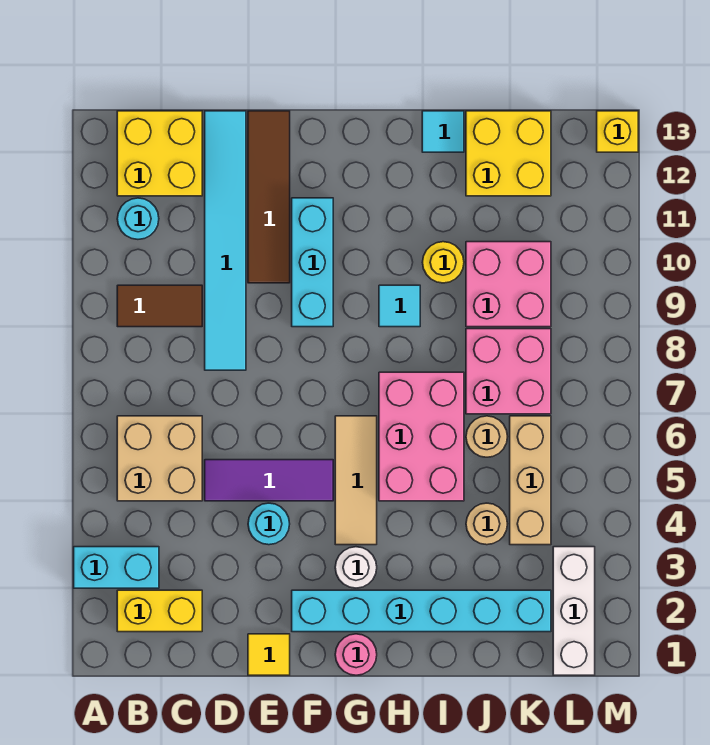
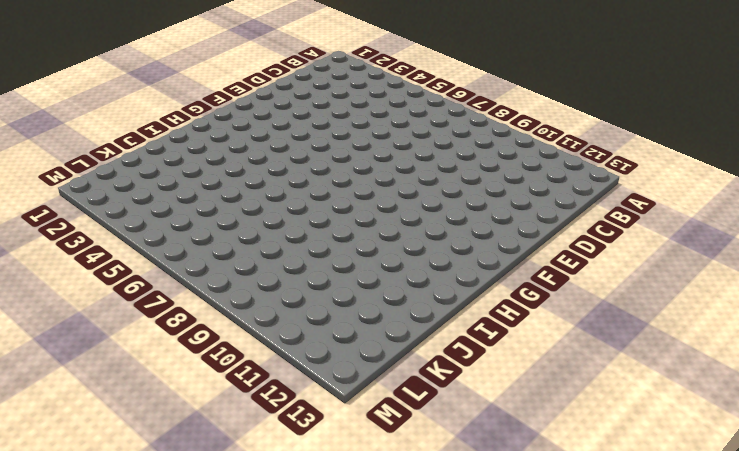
none -> cyan 1x2 brick [74,547,159,588]
none -> yellow 1x2 brick [117,590,202,632]
none -> tan 2x2 brick [117,416,202,501]

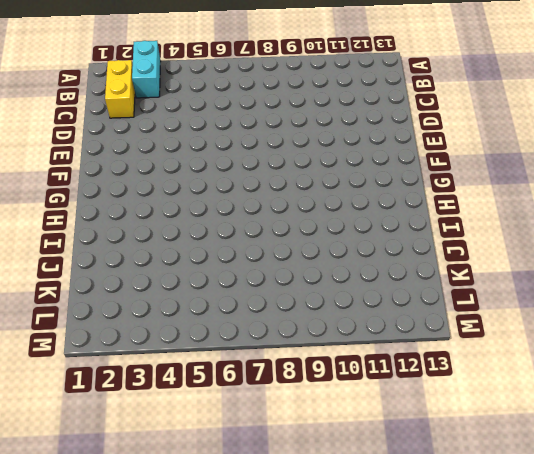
none -> tan 2x2 brick [117,416,202,501]
none -> brown 1x2 tile [117,285,202,327]
none -> cyan 1x1 round brick [117,198,159,239]

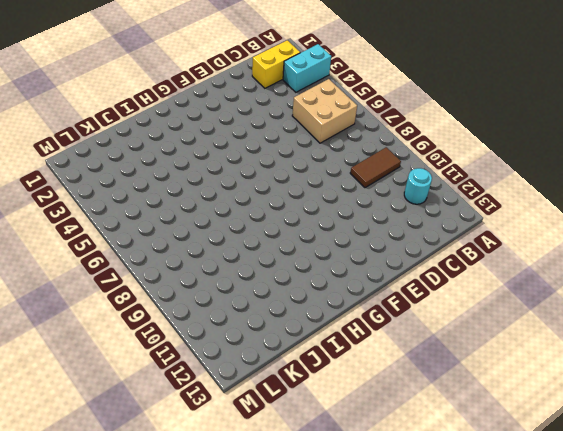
none -> yellow 2x2 brick [117,111,202,196]
none -> purple 1x3 tile [205,460,333,501]
none -> cyan 1x6 tile [205,111,246,370]

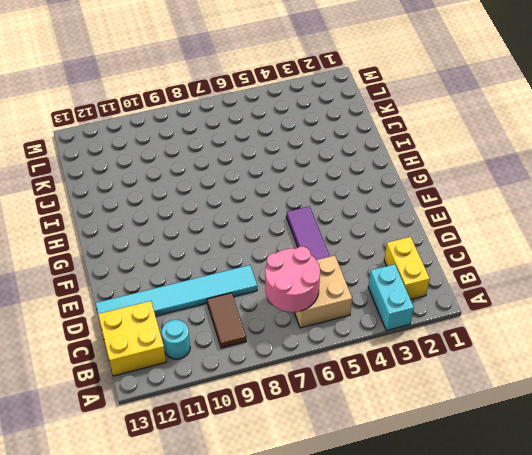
pink 2x2 round brick [265,247,320,312] -> none
none -> yellow 1x1 tile [248,634,290,675]
none -> cyan 1x1 round brick [248,503,290,545]
none -> brown 1x4 tile [248,111,290,283]

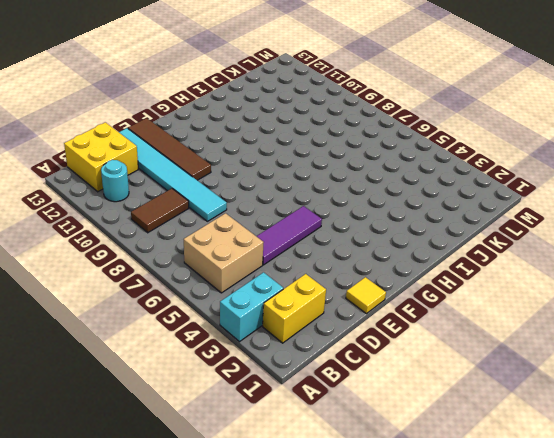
none -> cyan 1x1 round brick [248,503,290,545]
none -> cyan 1x6 brick [292,590,551,632]
none -> cyan 1x3 brick [292,198,333,327]

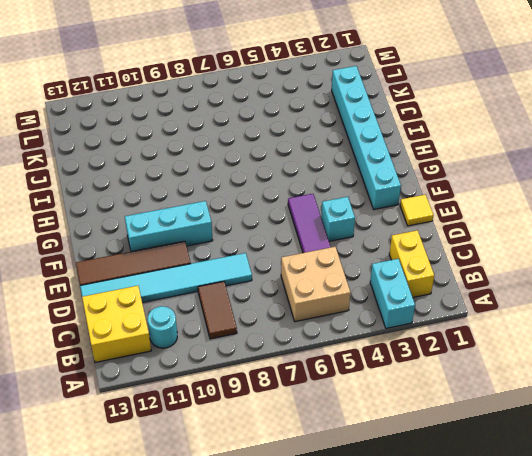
cyan 1x1 brick [321,197,355,241] -> cyan 1x1 round brick [248,503,290,545]
none -> pink 1x1 round brick [335,634,377,675]
none -> white 1x1 round brick [335,547,377,588]
none -> tan 1x3 tile [335,416,377,545]

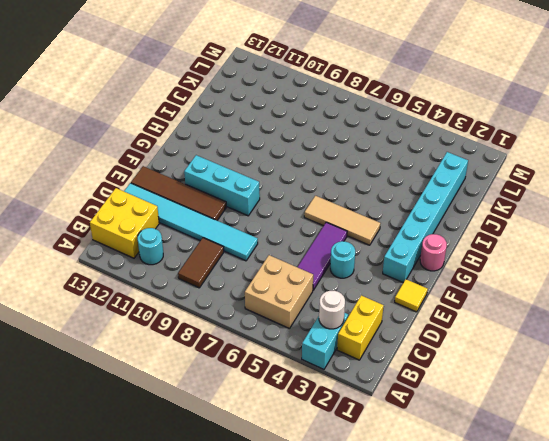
white 1x1 round brick [319,291,345,329] -> white 1x1 round brick moved to [335,547,377,588]
none -> pink 2x3 brick [379,372,464,501]
none -> cyan 1x1 tile [379,285,420,327]
none -> yellow 1x1 round brick [422,242,464,283]

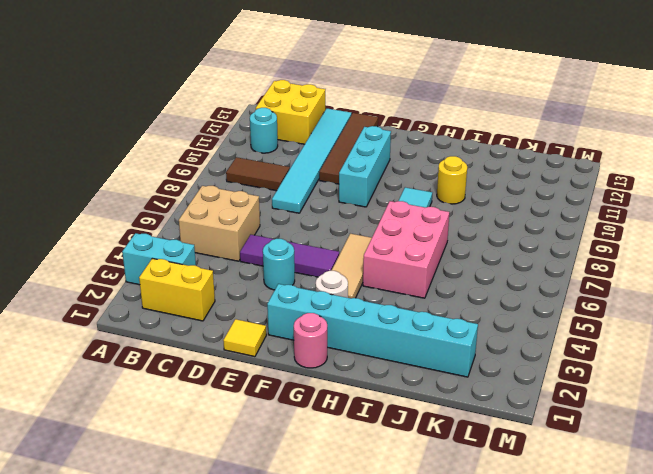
none -> cyan 1x1 tile [422,111,464,152]
none -> tan 1x1 round brick [466,503,507,545]
none -> tan 1x1 round brick [466,416,508,457]

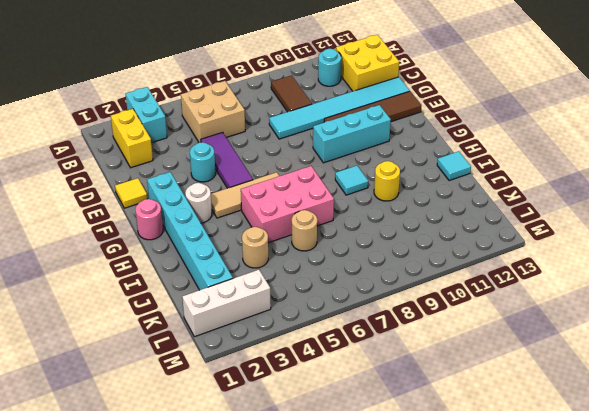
none -> pink 2x2 brick [466,329,551,414]
none -> pink 2x2 brick [466,242,551,327]
none -> yellow 2x2 brick [466,111,551,196]

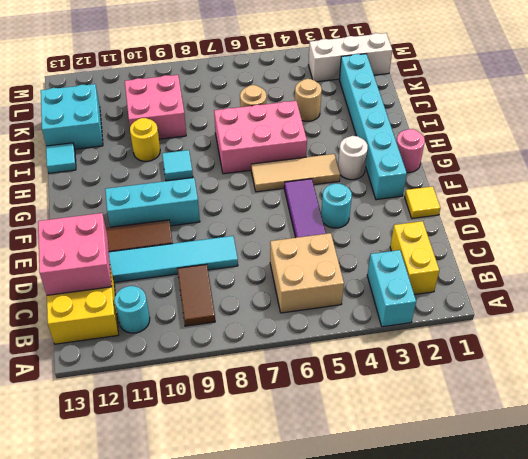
pink 2x2 brick [38,213,112,295] -> pink 2x2 brick moved to [466,329,551,414]
cyan 2x2 brick [41,84,103,149] -> yellow 2x2 brick [466,111,551,196]
none -> tan 1x3 brick [510,416,551,545]
none -> yellow 1x1 brick [597,111,638,152]

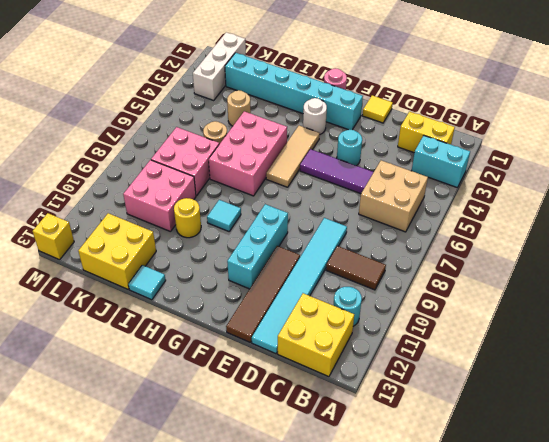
none -> tan 1x3 brick [510,416,551,545]

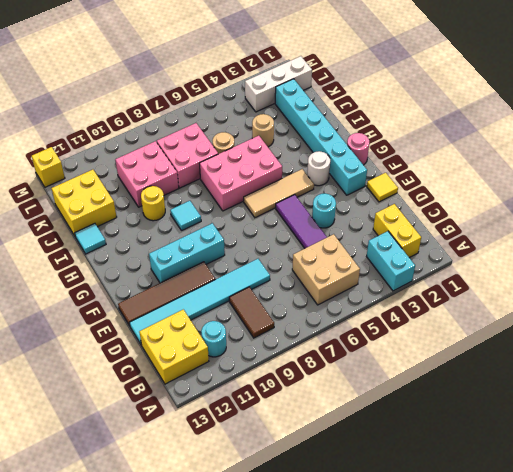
none -> tan 1x3 brick [510,416,551,545]

